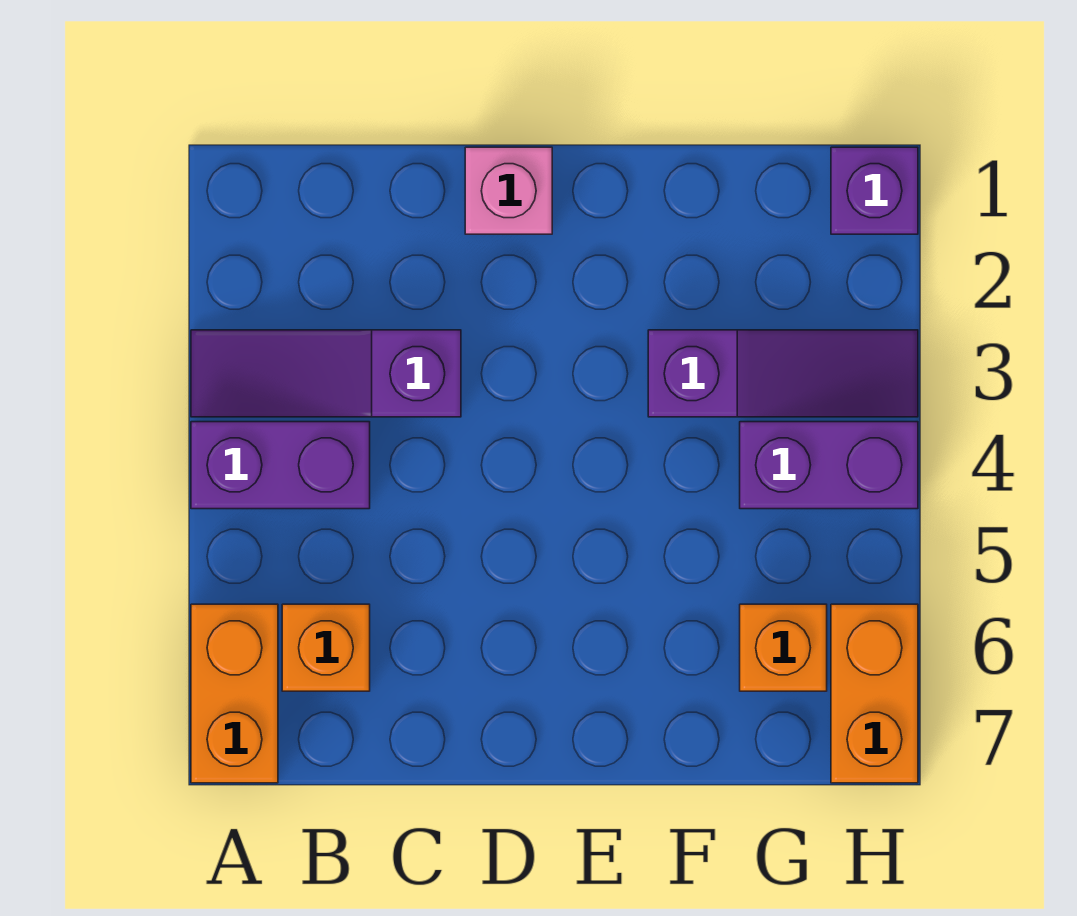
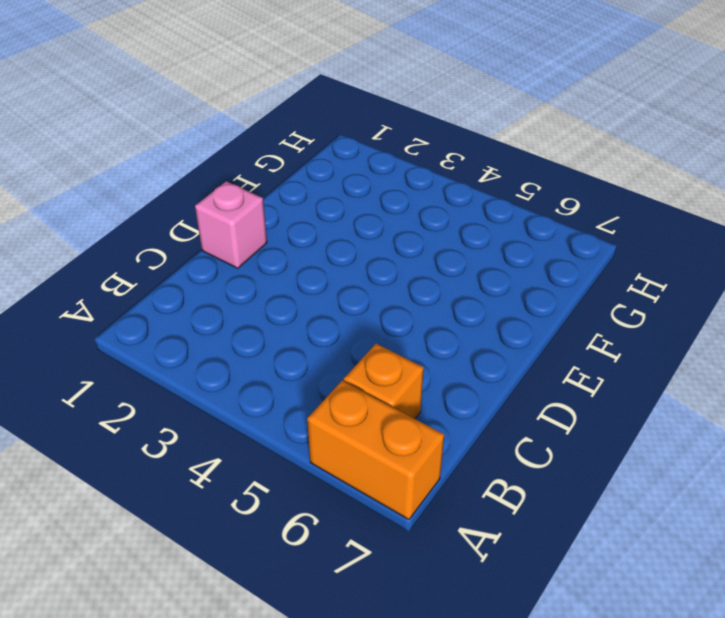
none -> purple 1x3 slope [191,330,461,417]
none -> purple 1x2 brick [191,422,370,509]

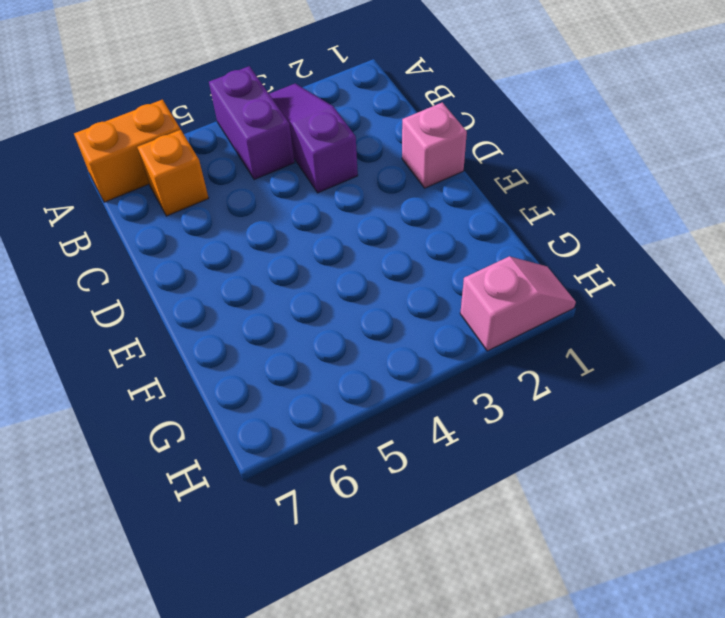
pink 1x2 slope [460,256,576,351] -> purple 1x1 brick [831,147,918,234]
none -> purple 1x3 slope [648,330,918,417]
none -> purple 1x2 brick [740,422,918,509]

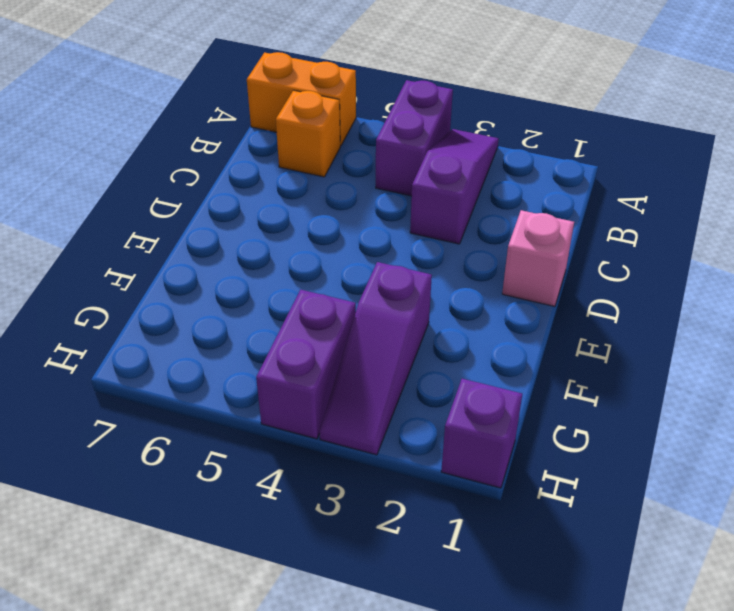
none -> orange 1x1 brick [740,604,827,691]
none -> orange 1x2 brick [831,604,918,783]

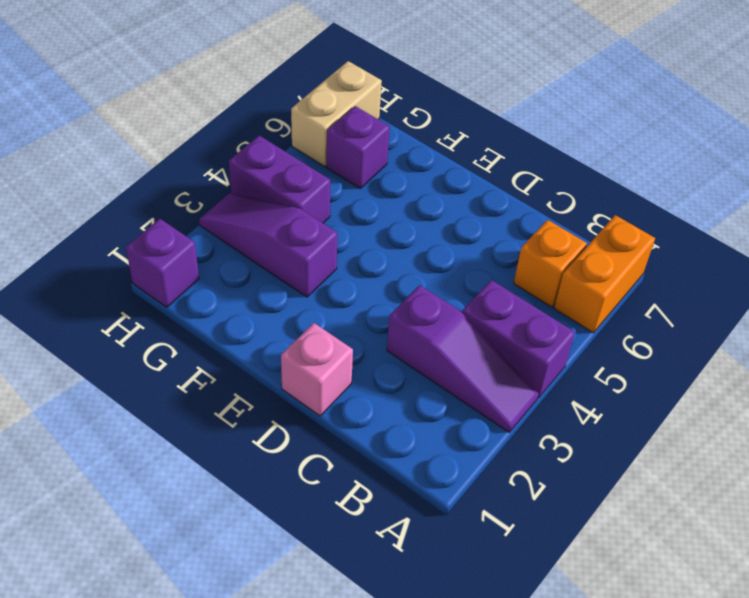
purple 1x1 brick [327,106,390,188] -> orange 1x1 brick [740,604,827,691]
tan 1x2 brick [291,61,382,167] -> orange 1x2 brick [831,604,918,783]

